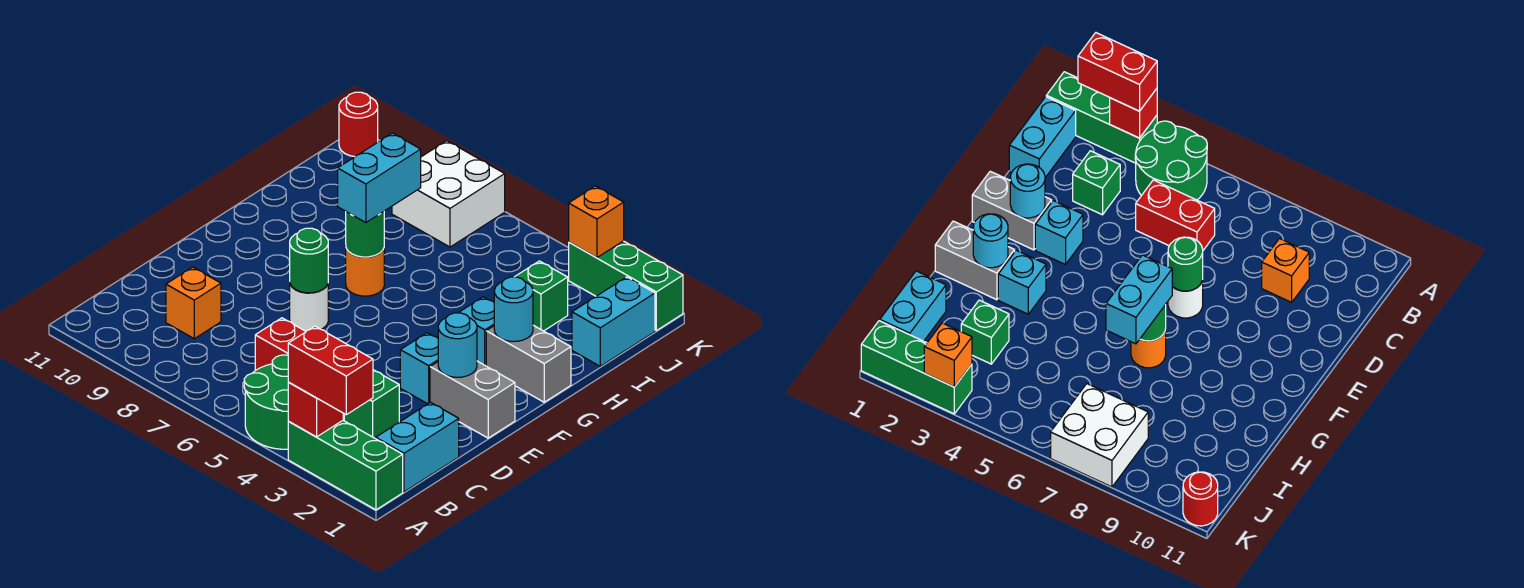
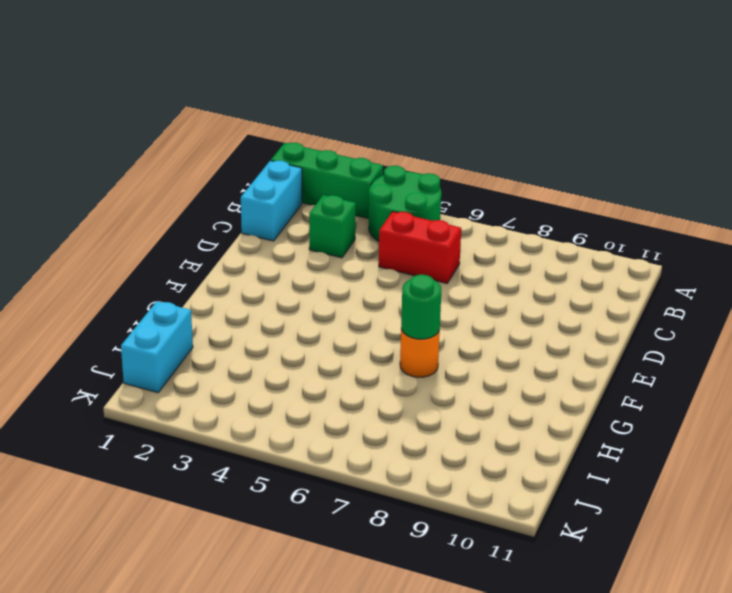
none -> orange 1x1 brick [166,267,221,339]
none -> grey 1x2 brick [430,361,515,438]
none -> cyan 1x1 brick [400,333,438,404]

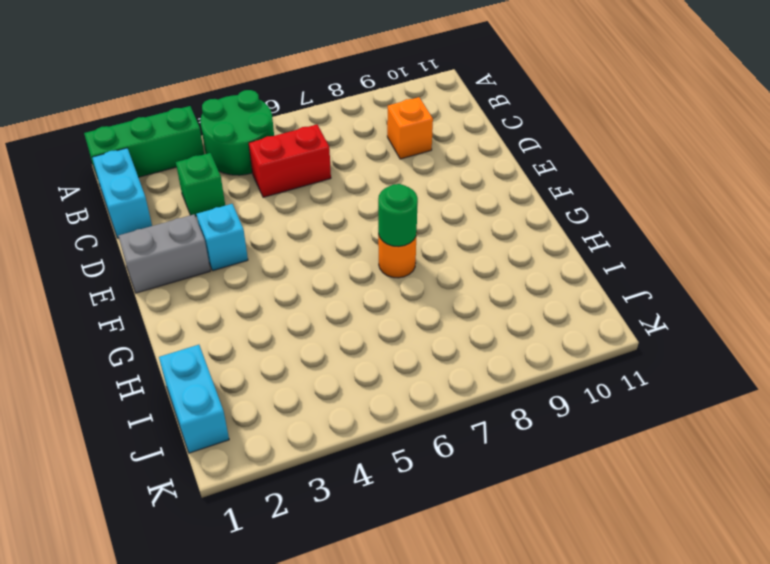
none -> white 1x1 round brick [290,284,328,331]
none -> grey 1x2 brick [486,325,571,402]
none -> cyan 1x1 brick [459,297,494,366]

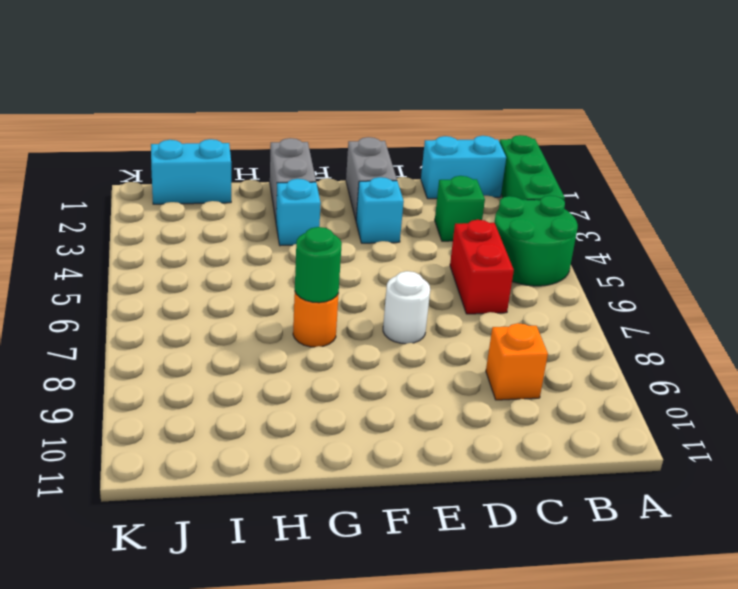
none -> green 1x1 brick [515,261,568,331]
none -> white 2x2 brick [392,141,505,247]
none -> green 1x3 brick [569,241,683,331]

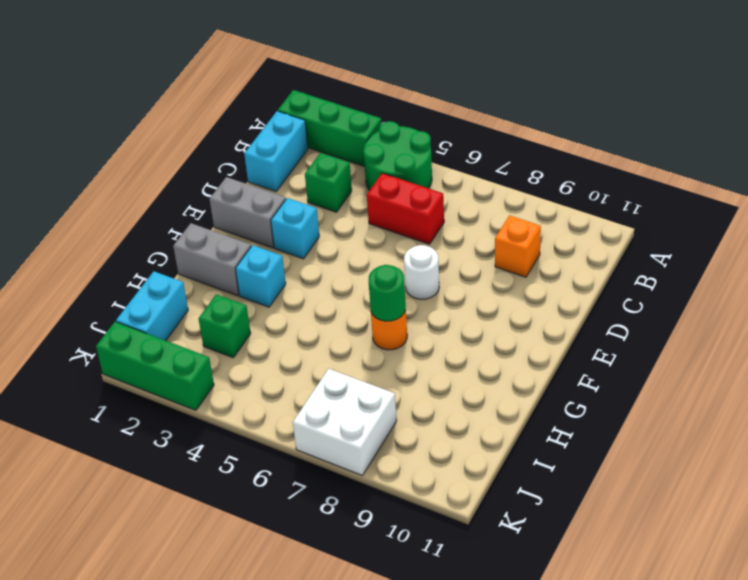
none -> red 1x1 round brick [339,92,378,157]
none -> red 1x1 brick [288,382,343,437]
none -> cyan 1x1 round brick [438,313,477,377]

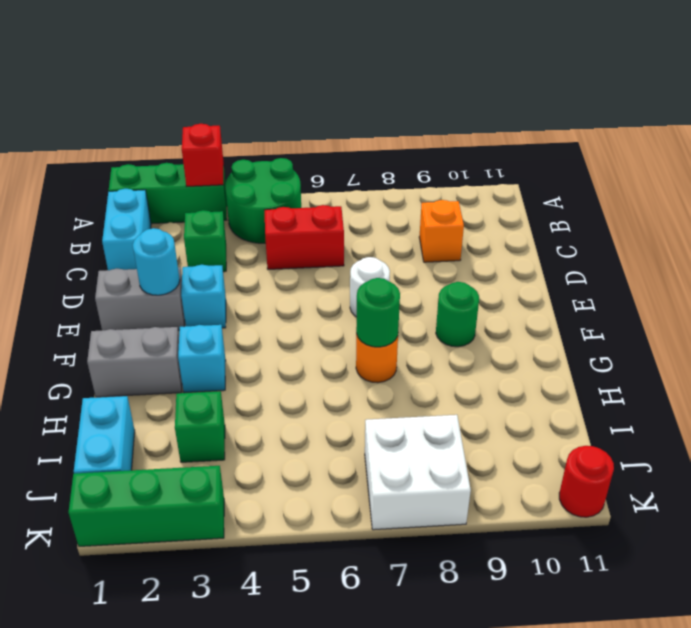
green 1x1 round brick [436,282,479,347] -> green 1x1 round brick moved to [290,228,328,293]
none -> cyan 1x1 round brick [494,277,533,342]
none -> orange 1x1 brick [569,186,624,258]
none -> red 1x2 brick [288,326,373,415]

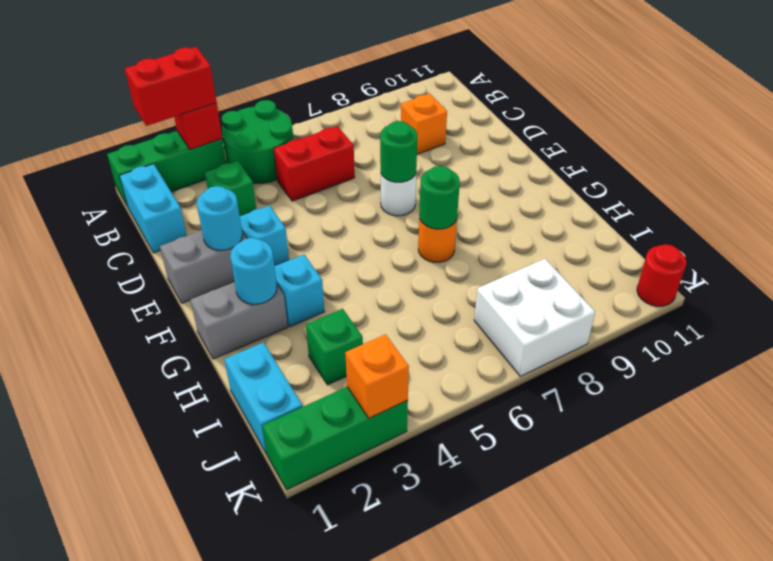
none -> cyan 1x2 brick [338,133,421,223]

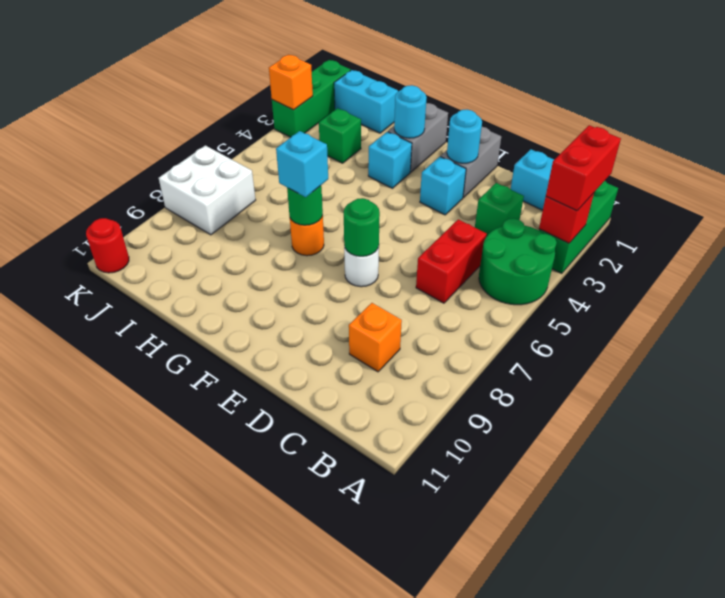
cyan 1x1 brick [276,131,328,197] -> cyan 1x2 brick [338,133,421,223]

